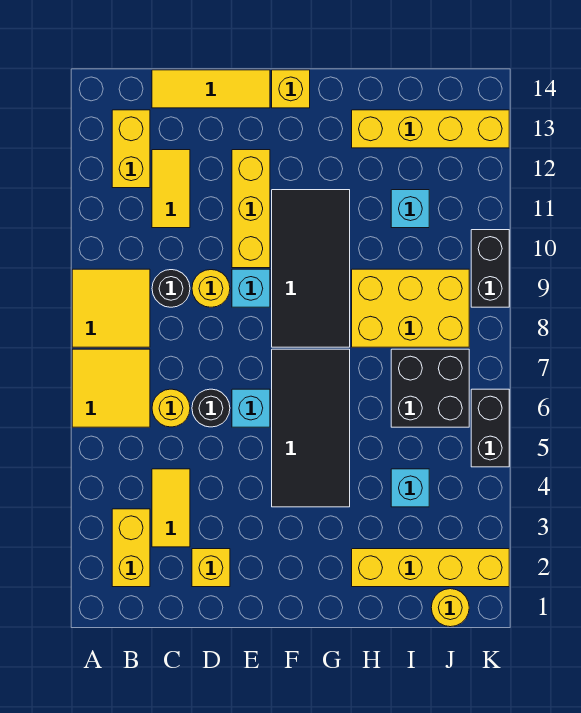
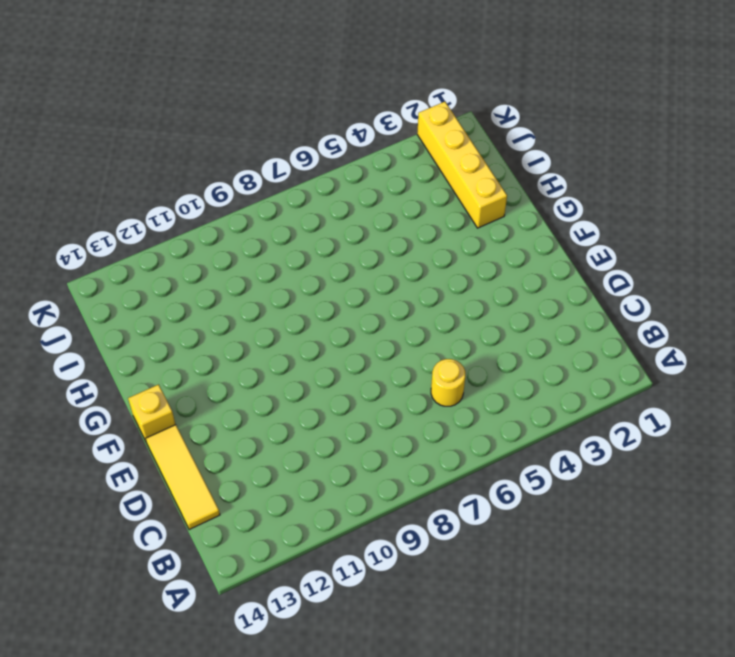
none -> yellow 2x2 tile [72,349,150,427]
none -> yellow 2x2 tile [72,269,150,347]
none -> yellow 1x2 brick [112,509,150,587]

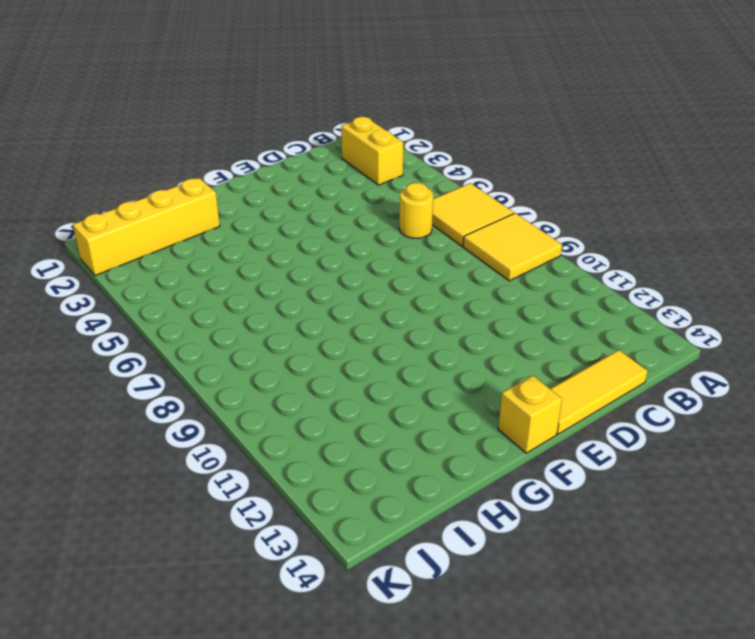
none -> yellow 1x2 brick [112,110,150,188]
none -> yellow 1x2 tile [152,469,190,547]
none -> black 1x1 round brick [152,270,190,307]

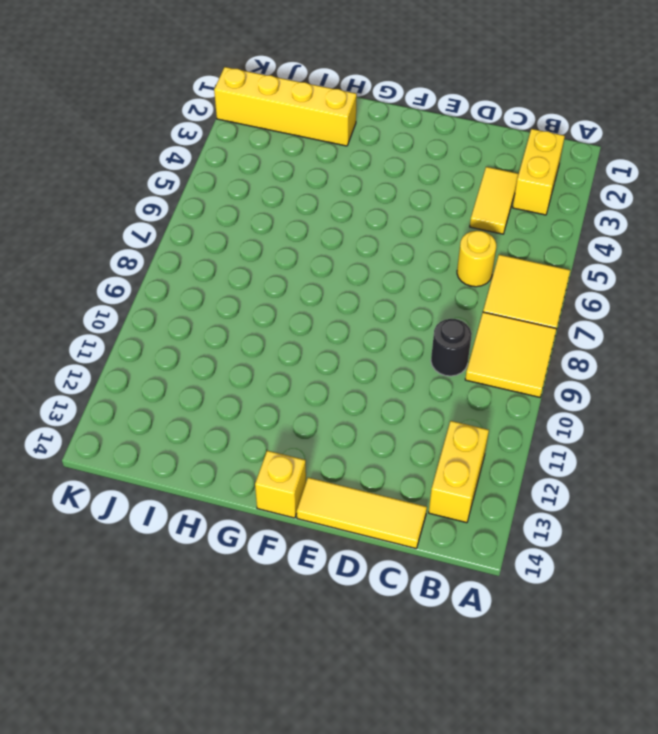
none -> yellow 1x2 tile [152,150,190,228]
none -> yellow 1x1 brick [192,549,230,587]
none -> black 1x1 round brick [192,389,230,427]

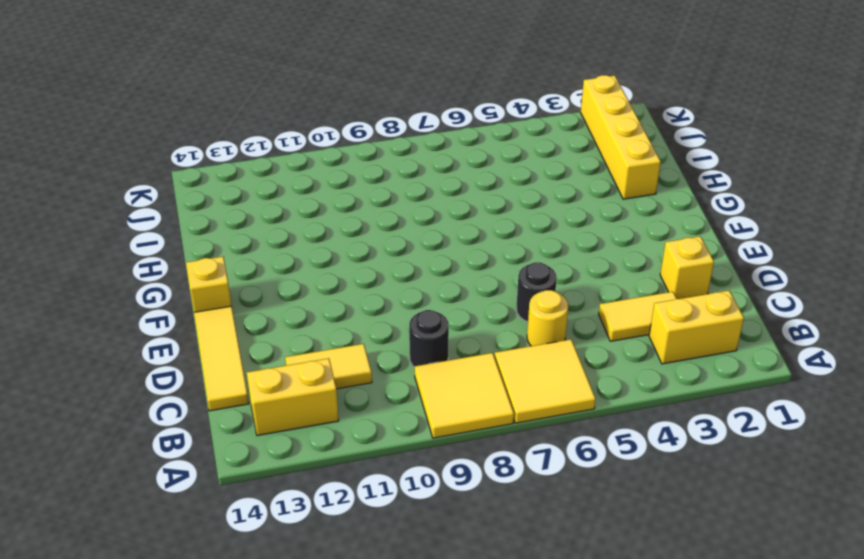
none -> yellow 1x1 round brick [192,270,230,307]
none -> cyan 1x1 brick [232,389,270,427]
none -> cyan 1x1 brick [232,269,270,307]

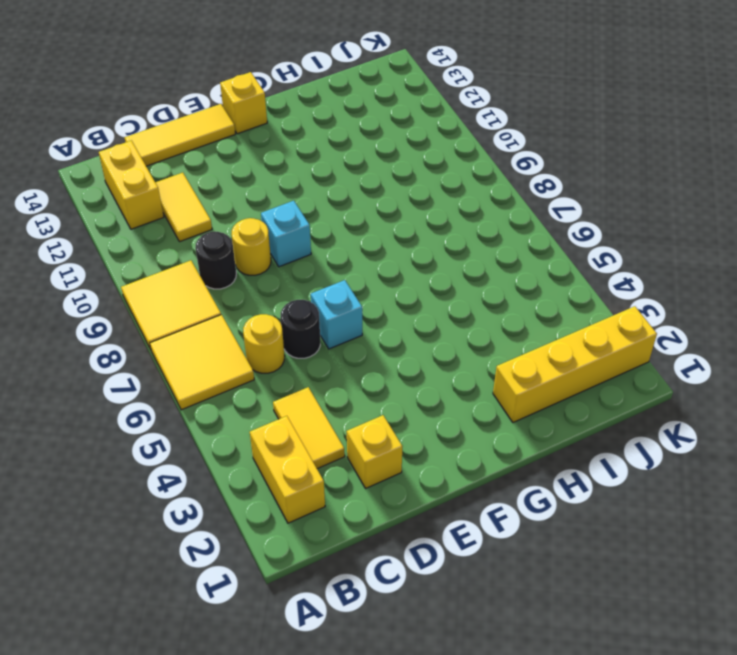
none -> yellow 1x3 brick [232,150,270,268]
none -> black 2x4 tile [272,349,350,507]
none -> black 2x4 tile [272,190,350,347]

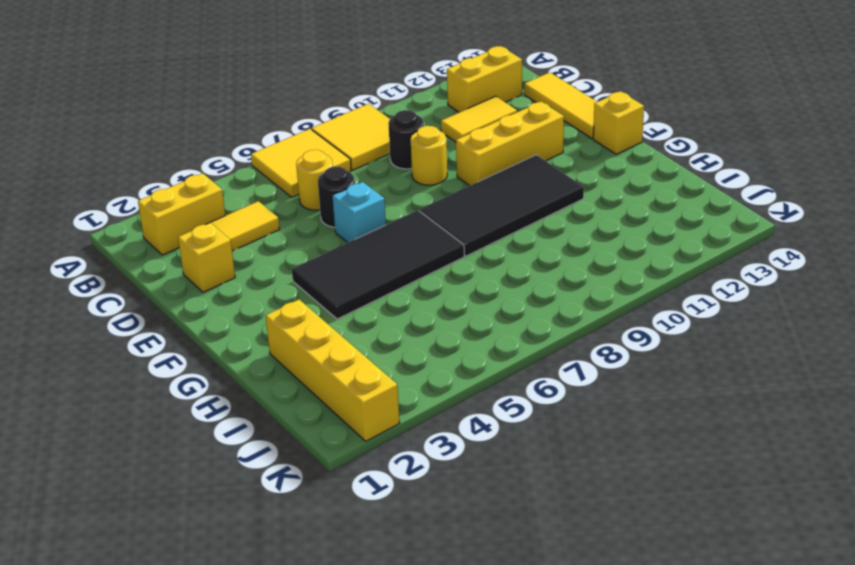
none -> cyan 1x1 brick [232,269,270,307]
none -> yellow 2x3 brick [352,269,469,347]
none -> yellow 1x4 brick [352,110,509,148]

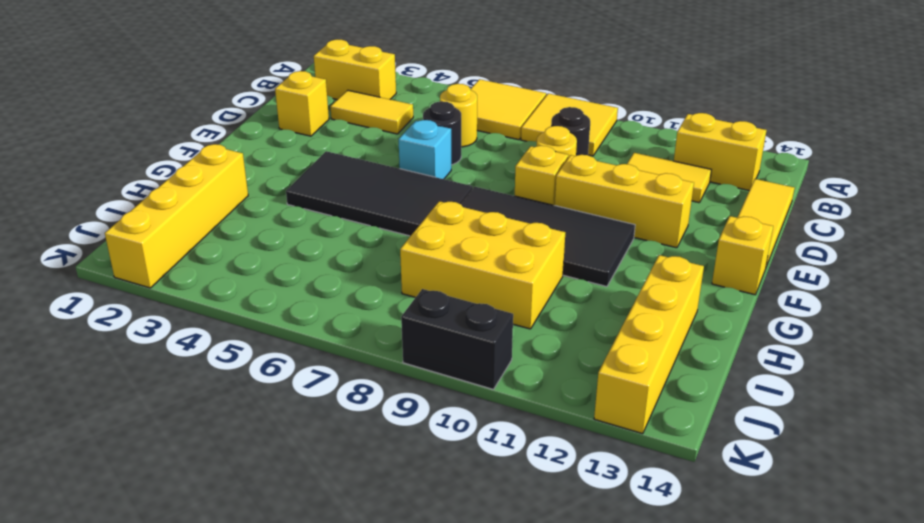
yellow 1x1 brick [515,146,568,205] -> cyan 1x1 brick [232,269,270,307]
yellow 2x3 brick [400,201,565,329] -> yellow 2x3 brick turned to [352,269,469,347]
none -> cyan 1x1 brick [391,469,429,507]
none -> black 2x2 brick [391,349,469,427]
none -> cyan 1x1 brick [391,190,429,228]

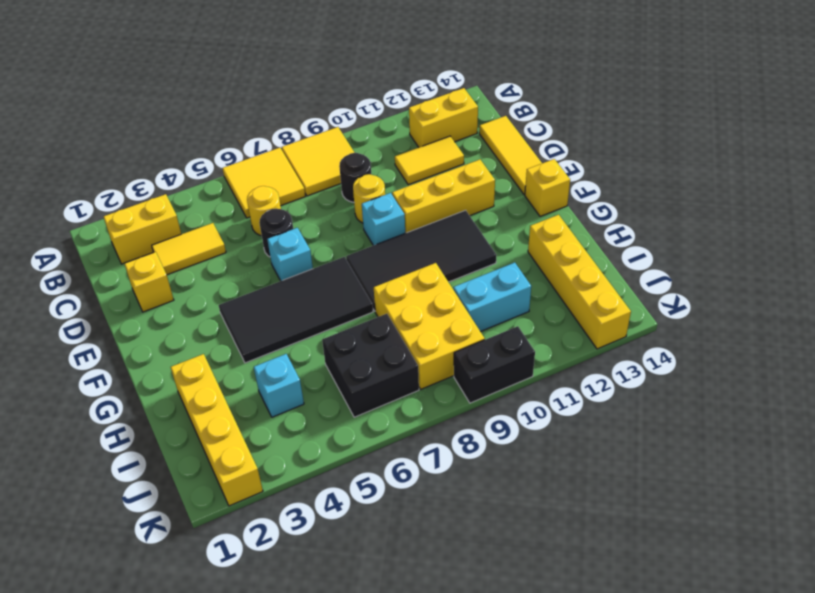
cyan 1x2 brick [453,263,531,332] -> cyan 1x1 brick [391,190,429,228]
none -> yellow 1x1 round brick [431,589,469,627]
none -> black 1x2 brick [471,389,509,467]

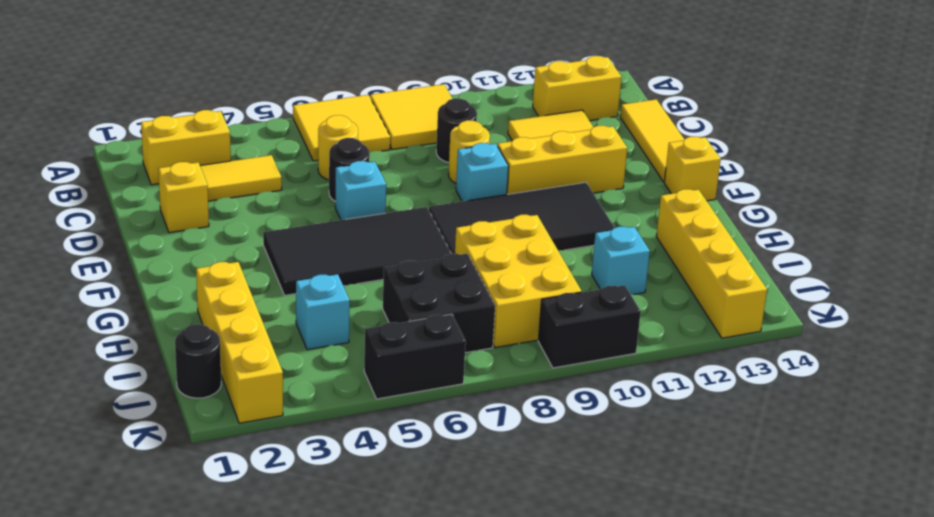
black 1x1 round brick [175,324,221,398] -> yellow 1x1 round brick [431,589,469,627]

